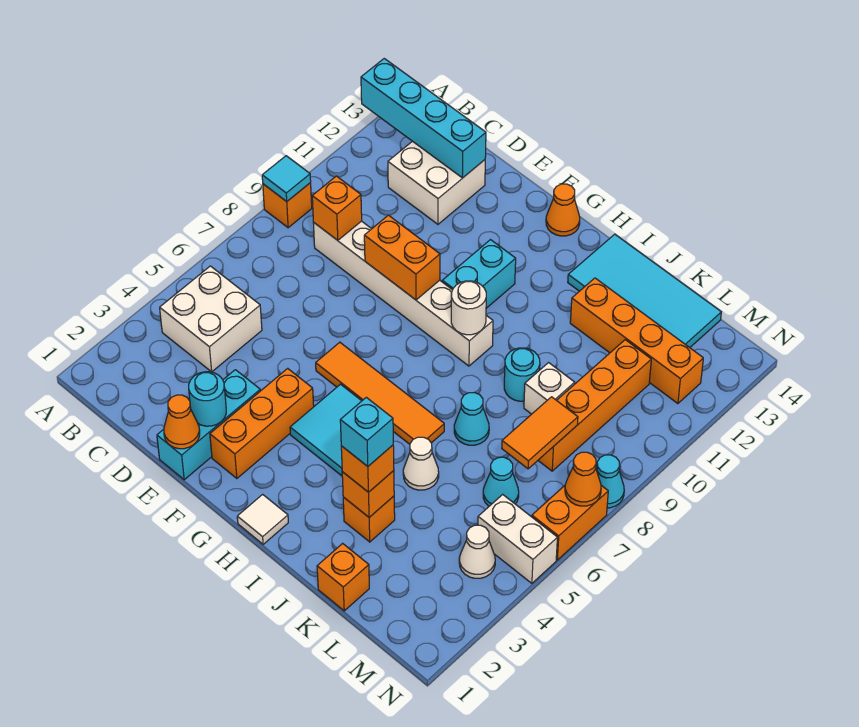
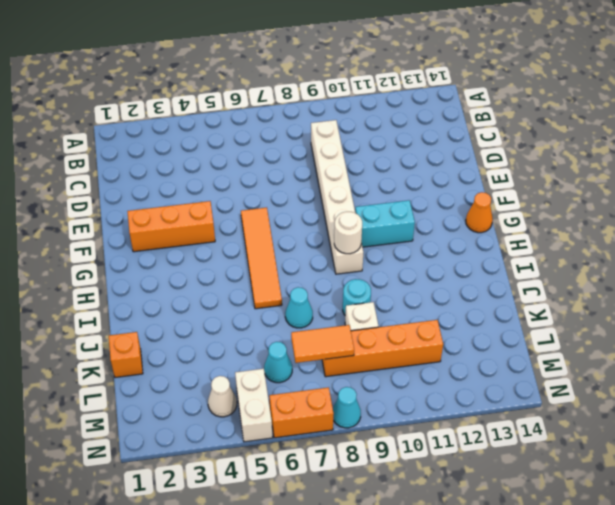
none -> orange 1x1 brick [263,183,312,228]
none -> white 2x2 brick [160,266,262,372]
none -> white 2x2 brick [388,141,485,224]
none -> cyan 1x3 brick [157,370,260,480]

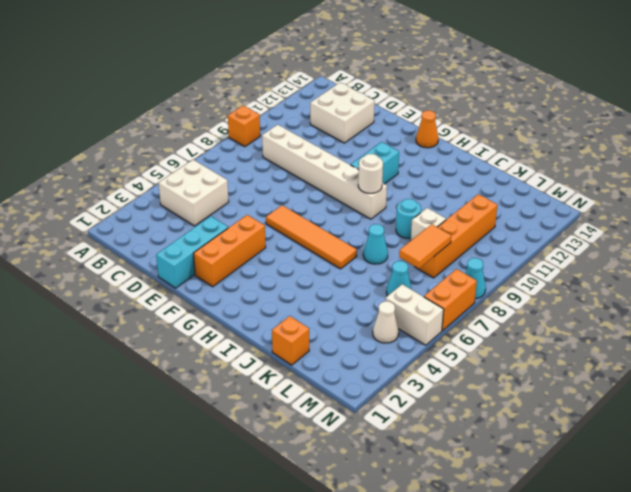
none -> cyan 2x2 tile [290,384,361,476]
none -> white 1x1 tile [237,494,288,544]
none -> cyan 2x4 tile [568,234,721,348]
none -> orange 1x1 brick [343,496,395,542]

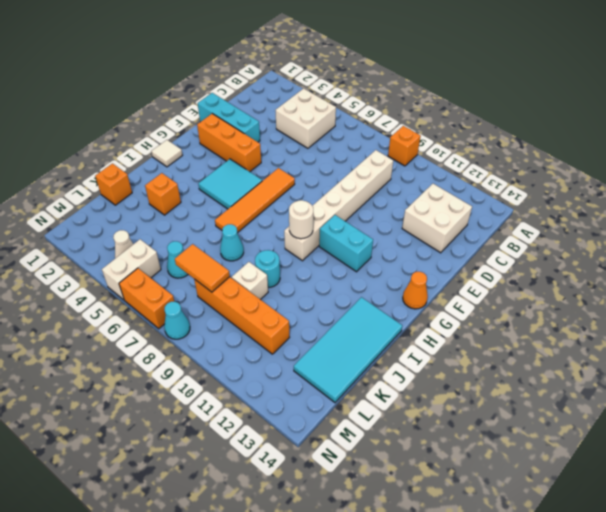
none -> white 1x1 cone [403,437,439,490]
none -> orange 1x4 brick [570,278,703,404]
none -> cyan 1x1 tile [262,156,311,201]
none -> cyan 1x4 brick [361,59,486,178]

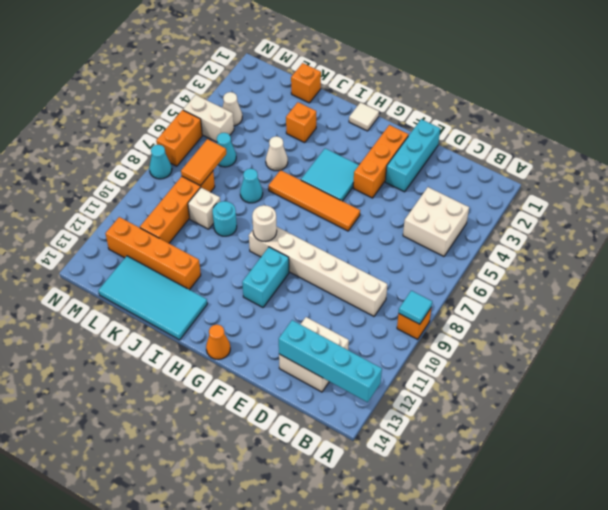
none -> orange 1x1 brick [312,176,362,240]
none -> orange 1x1 cone [164,395,200,449]
none -> cyan 1x1 round brick [189,372,226,426]
none -> orange 1x2 brick [364,215,440,300]

